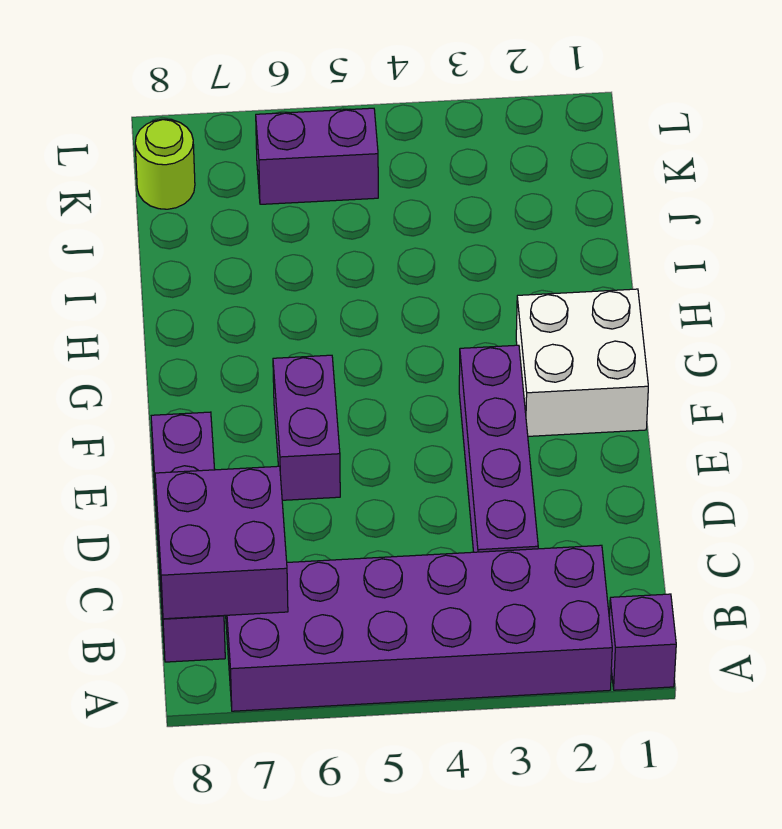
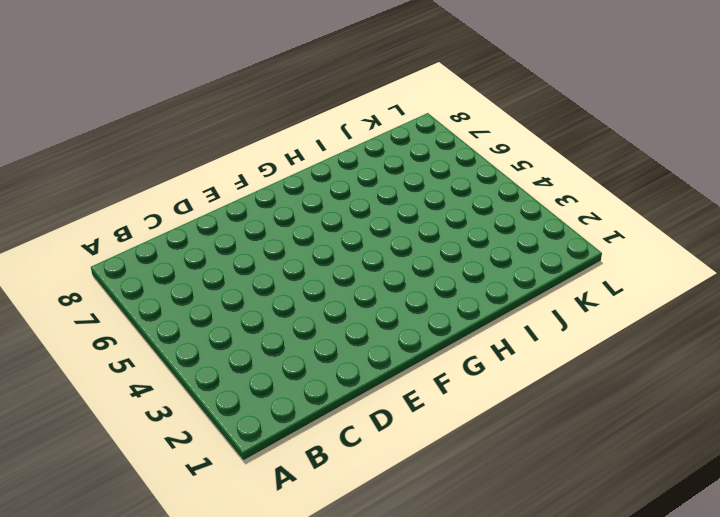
none -> purple 1x1 brick [609,594,676,690]
none -> purple 2x6 brick [226,545,612,711]

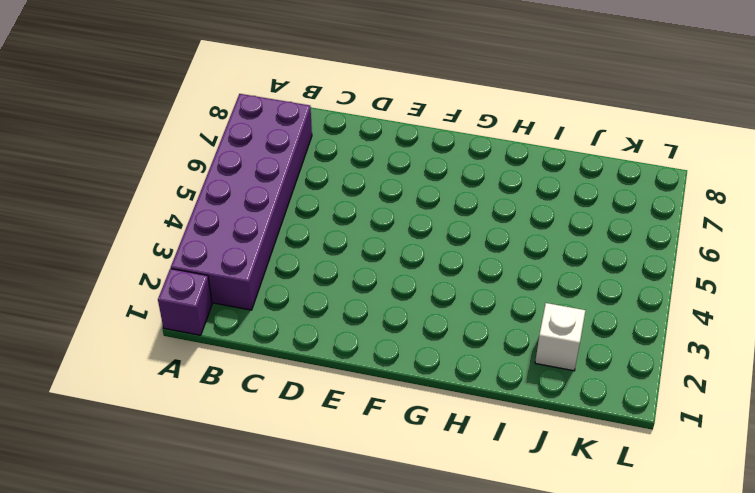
white 1x1 brick [535,303,585,371] -> none
none -> purple 1x4 brick [151,412,225,662]
none -> purple 1x4 brick [459,345,538,552]

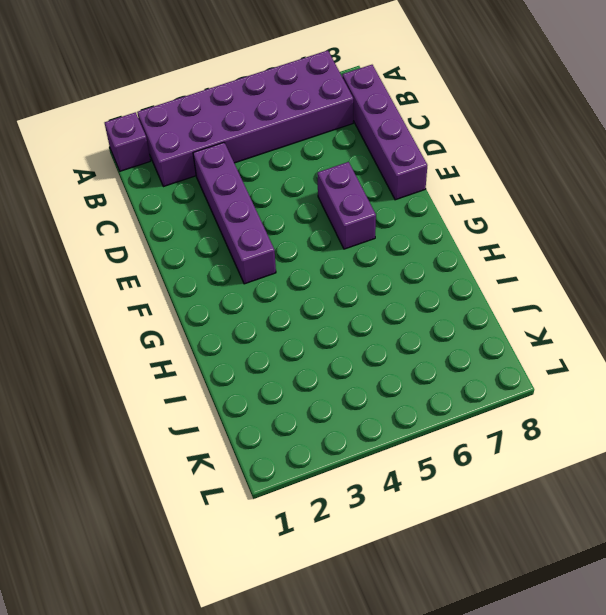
none -> white 2x2 brick [516,289,648,436]
none -> purple 1x2 brick [256,108,378,204]

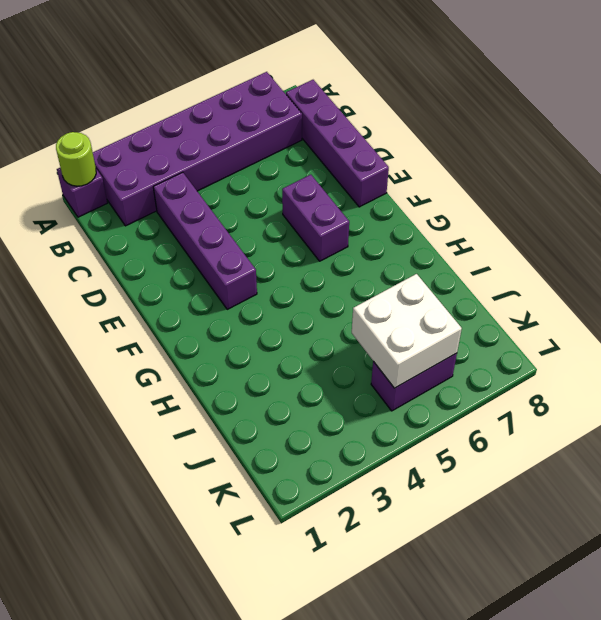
lime 1x1 round brick [56,132,96,186] -> lime 1x1 round brick moved to [135,119,195,209]
white 2x2 brick [352,274,462,388] -> white 2x2 brick moved to [516,289,648,436]
none -> purple 2x2 brick [155,466,288,619]

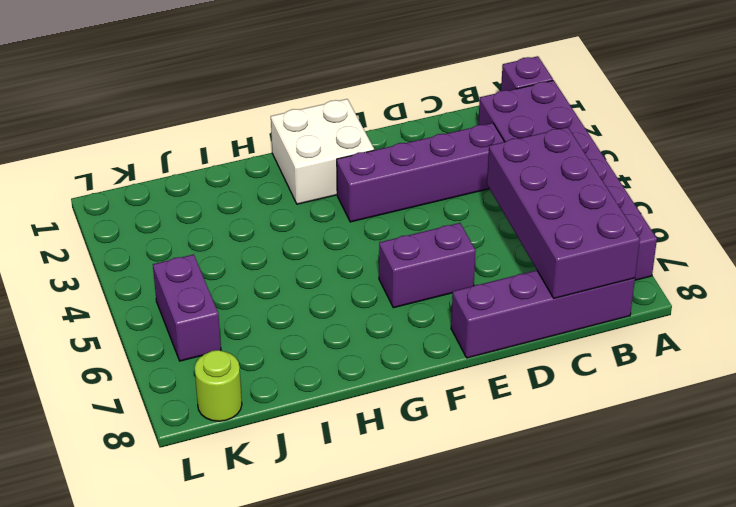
purple 2x4 brick [487,127,640,298] -> purple 2x2 brick [155,466,288,619]

